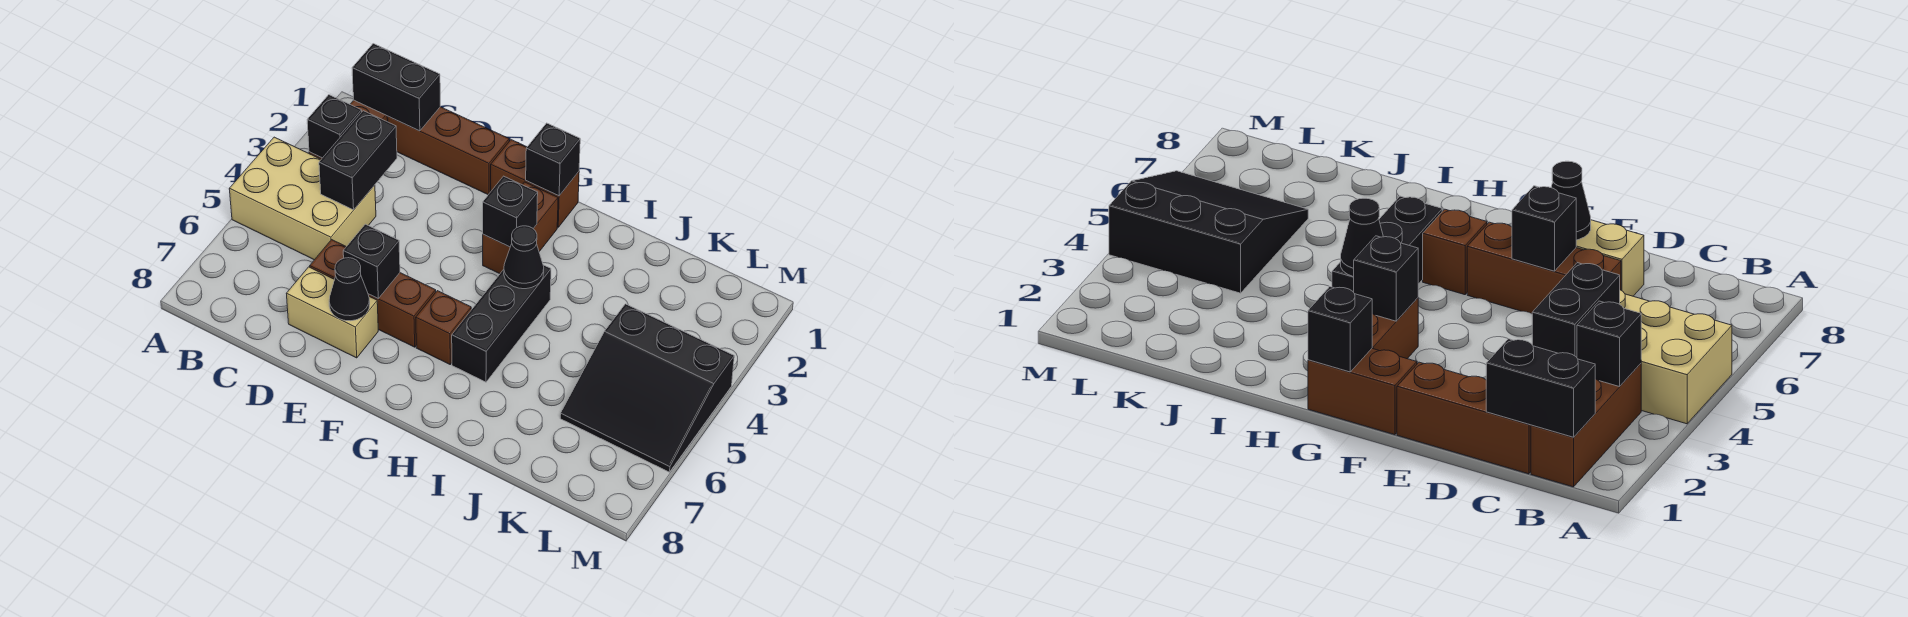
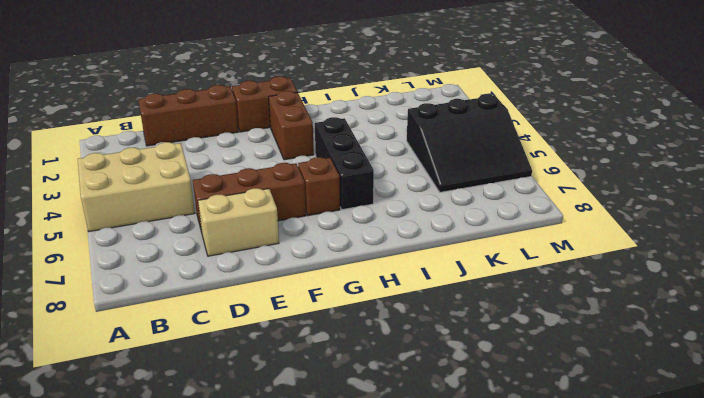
none -> brown 1x3 brick [1531,364,1641,487]
none -> black 1x2 brick [352,44,440,131]
none -> black 1x1 brick [307,95,362,158]

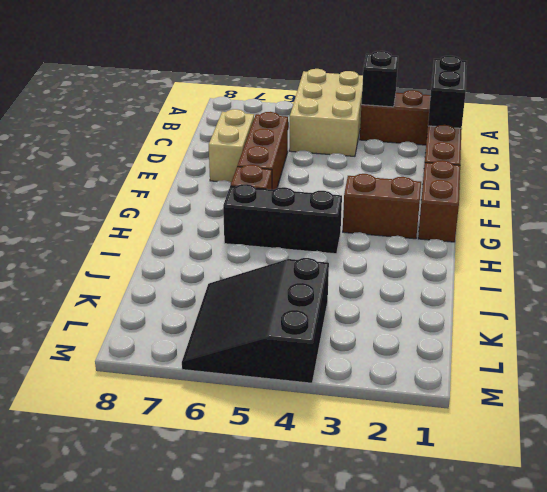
none -> black 1x2 brick [319,111,397,210]
none -> black 1x1 brick [343,224,400,298]
none -> black 1x1 cone [329,258,370,321]

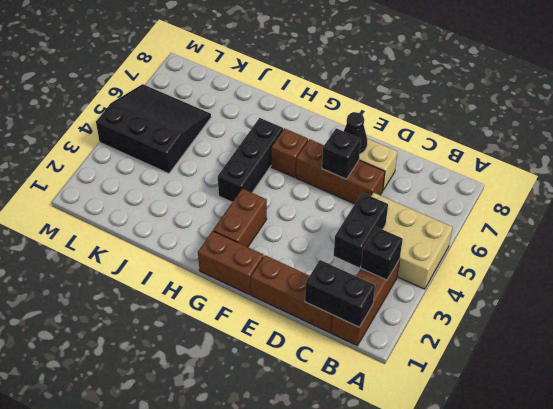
none -> black 1x1 brick [526,123,580,196]
none -> black 1x1 brick [483,176,538,247]
none -> black 1x1 cone [504,226,544,289]

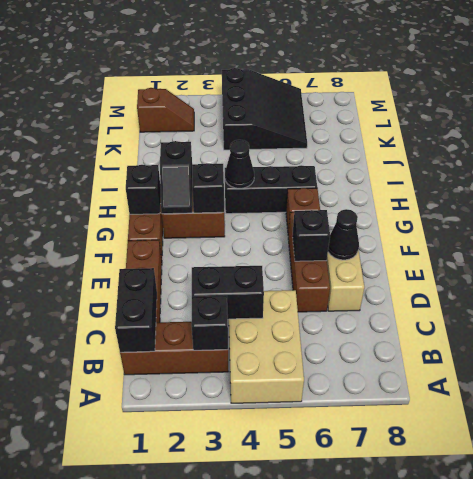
black 1x2 slope [160,141,192,214] -> none
brown 1x2 slope [137,88,194,132] -> none

